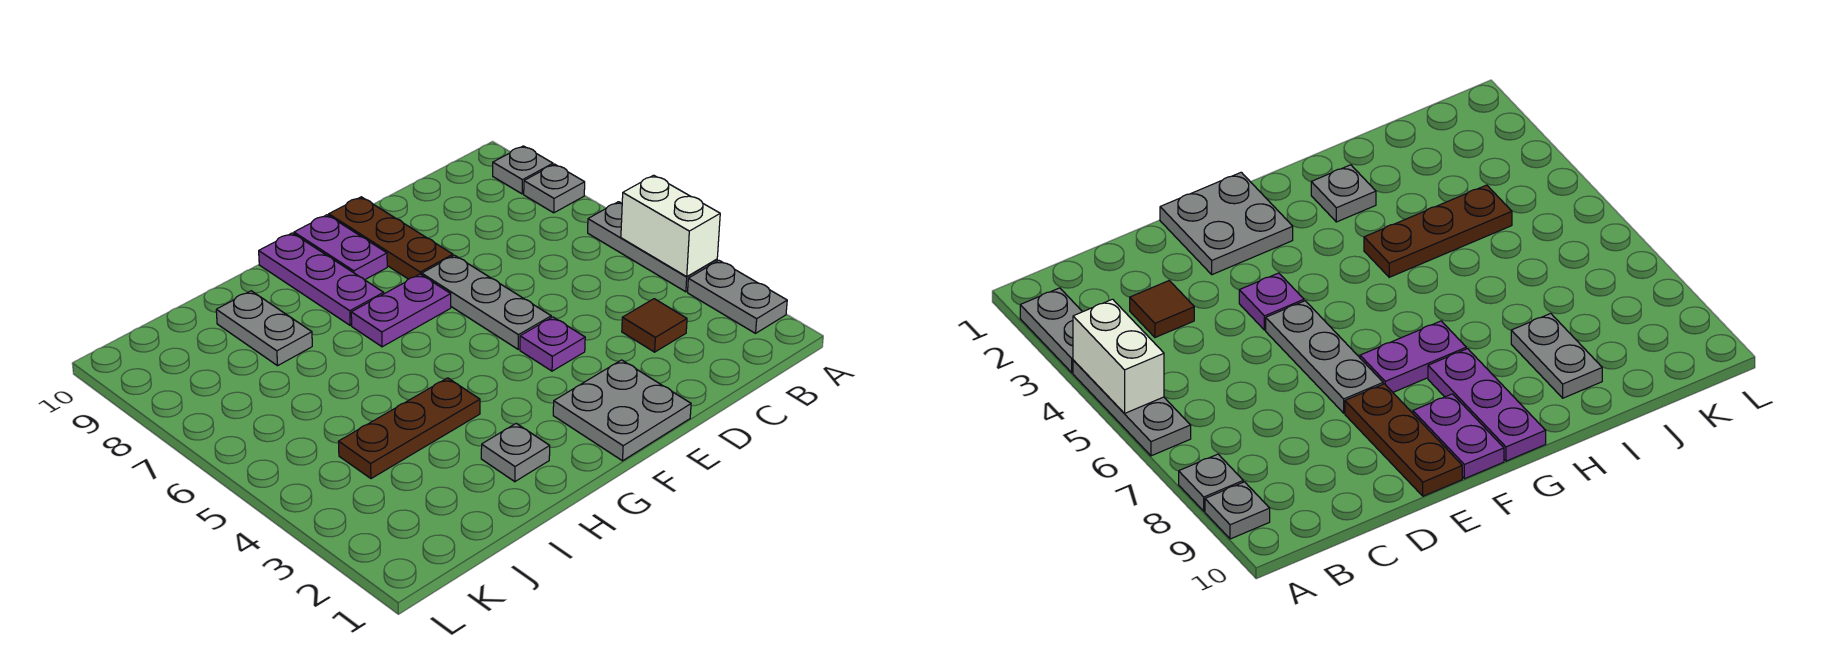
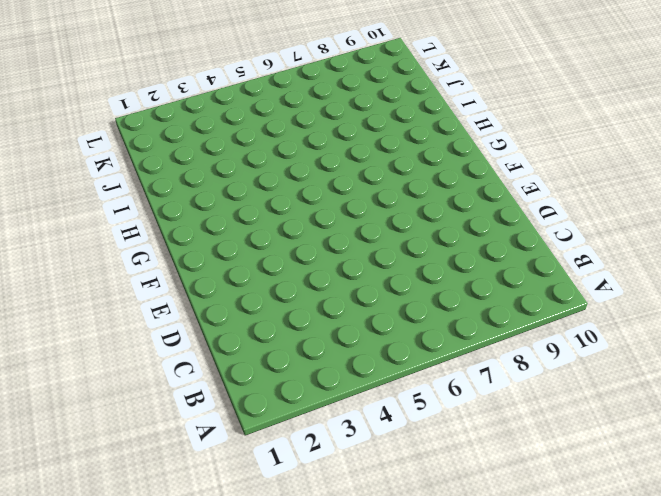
none -> grey 1x2 plate [688,260,787,333]
none -> grey 1x3 plate [588,202,717,292]
none -> grey 1x1 plate [524,164,585,213]

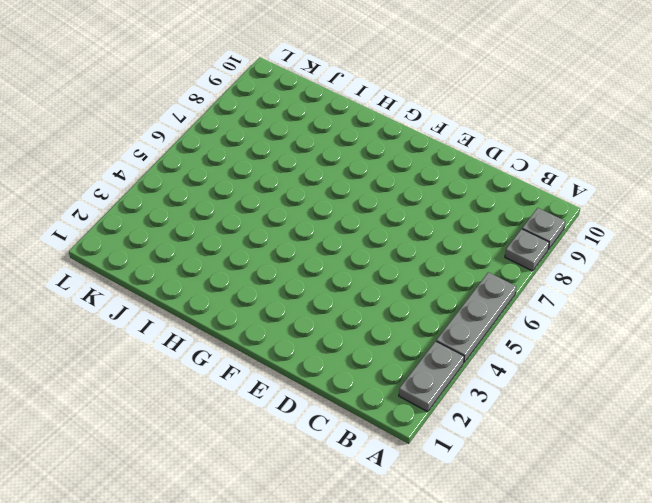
none -> brown 1x1 tile [622,299,687,352]
none -> grey 2x2 plate [553,360,691,461]
none -> purple 1x1 plate [520,317,585,371]

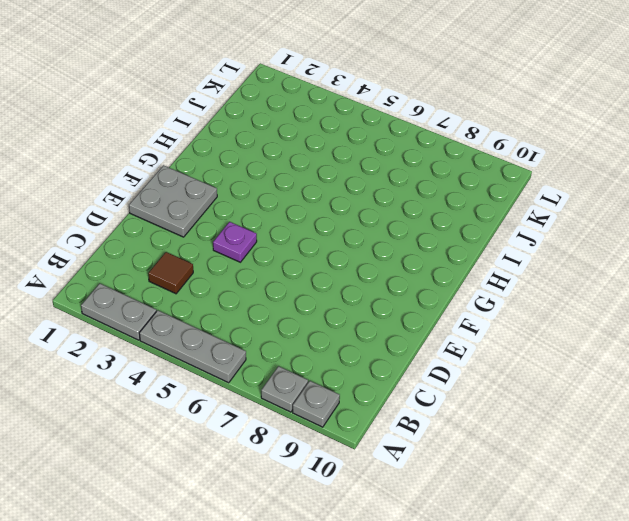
none -> grey 1x3 plate [422,255,551,349]
none -> brown 1x3 plate [329,197,453,279]
none -> purple 1x2 plate [351,274,451,347]

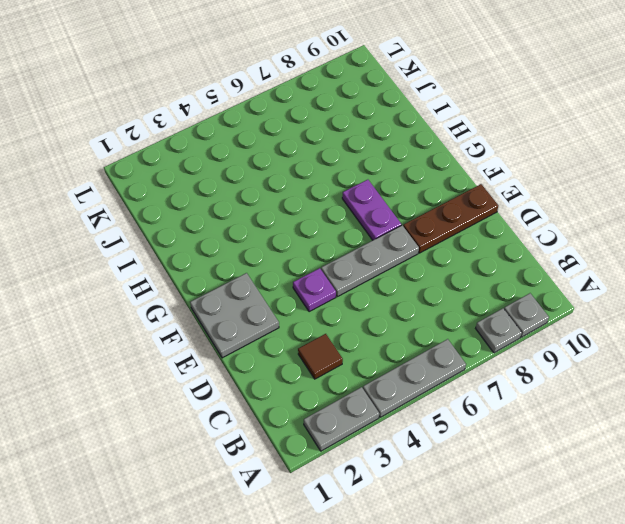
none -> purple 1x2 plate [294,215,387,280]
none -> purple 1x3 plate [259,233,384,325]
none -> grey 1x1 plate [481,423,550,482]

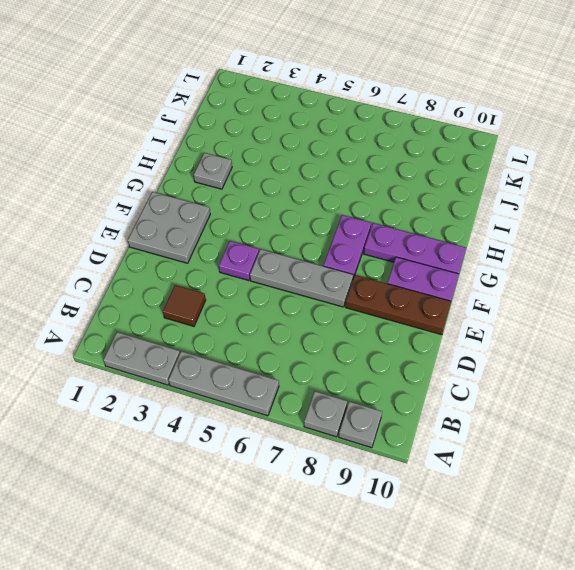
none -> brown 1x3 plate [338,378,480,479]
none -> grey 1x2 plate [216,291,312,366]
none -> white 1x2 brick [621,175,720,276]

